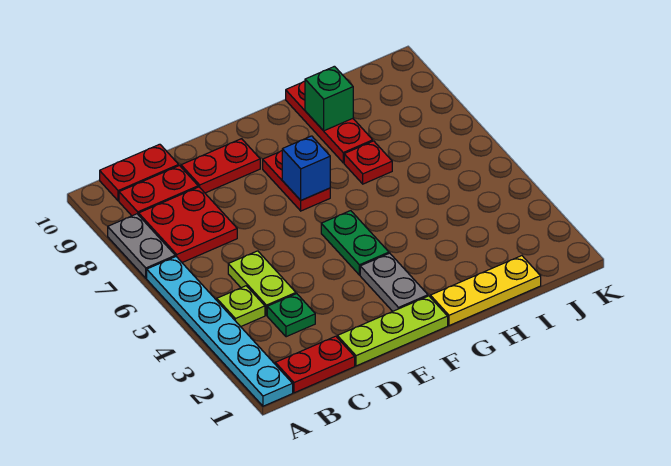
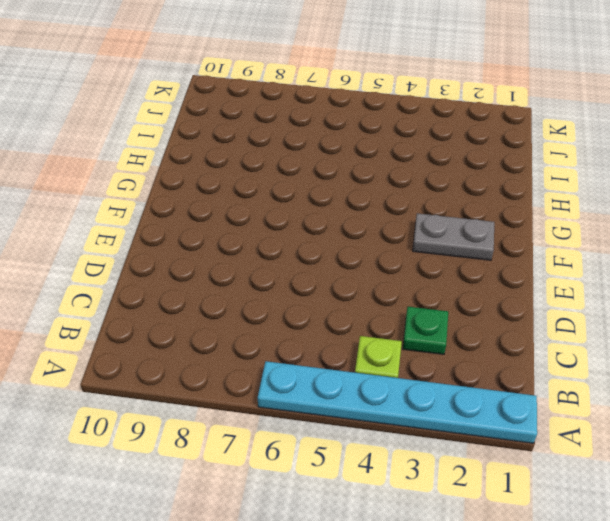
none -> grey 1x2 plate [108,214,175,278]
none -> red 1x2 plate [275,336,355,393]
none -> red 2x2 plate [139,187,237,263]

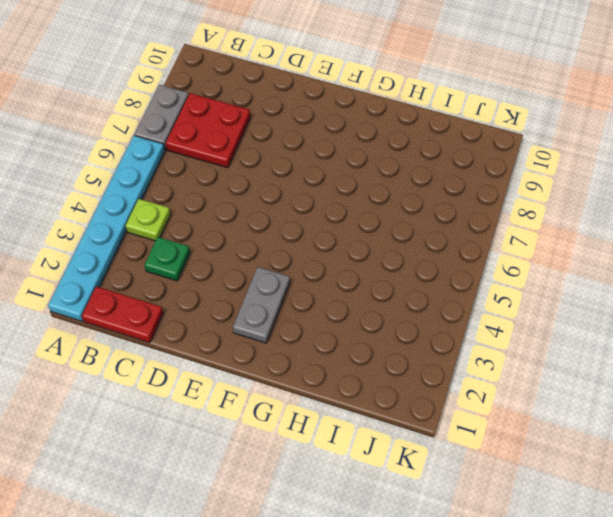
none -> red 1x2 plate [119,166,198,216]
none -> red 1x2 plate [100,144,179,201]
none -> lime 1x2 plate [228,251,296,315]

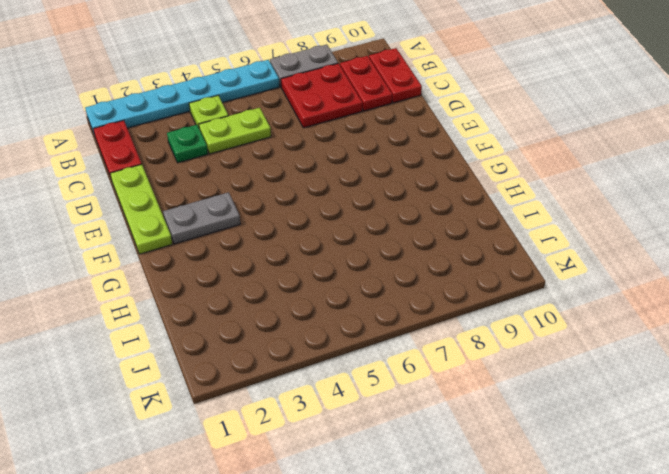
none -> red 1x2 plate [181,139,260,193]
none -> green 1x2 plate [321,211,389,275]
none -> red 1x2 plate [263,151,330,211]

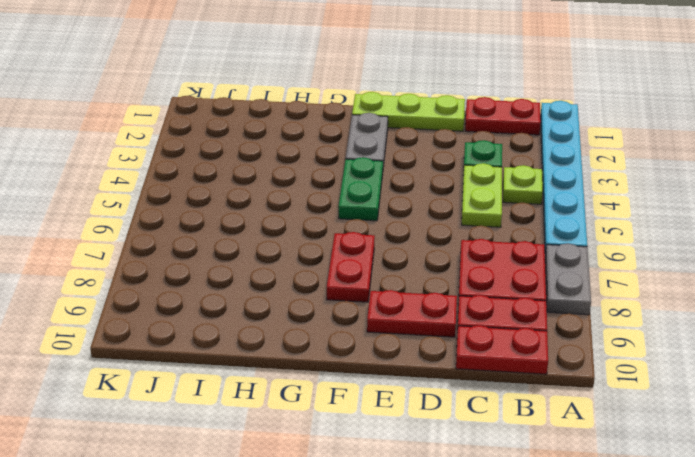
none -> yellow 1x3 plate [430,256,541,326]
none -> red 1x1 plate [344,141,392,184]
none -> red 1x3 plate [286,81,373,163]

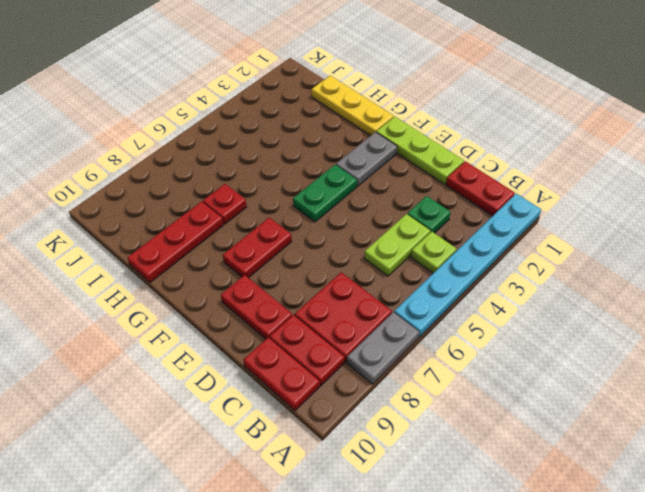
none -> blue 1x1 brick [282,136,330,200]
none -> green 1x1 brick [305,66,353,131]

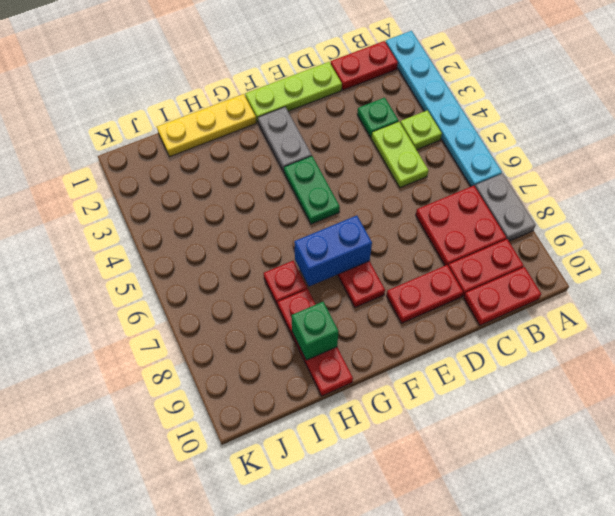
blue 1x2 brick [294,216,372,286] -> blue 1x1 brick [282,136,330,200]

